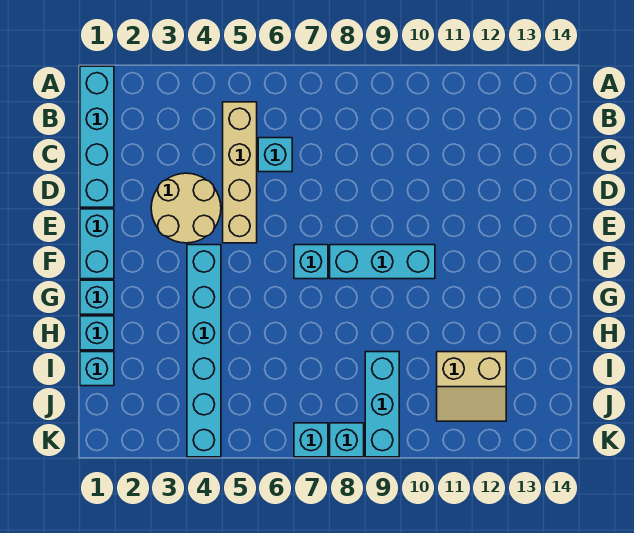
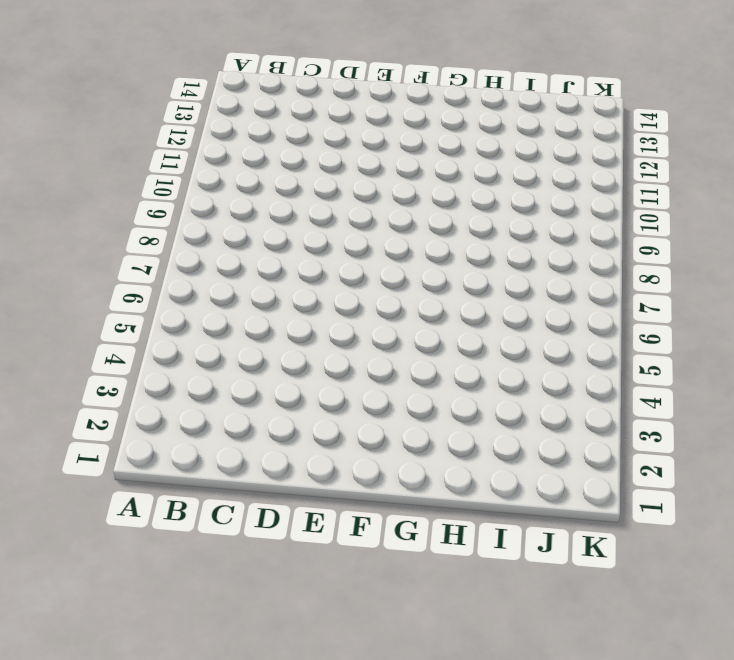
none -> cyan 1x4 brick [80,66,114,207]
none -> tan 1x4 brick [223,102,257,243]
none -> cyan 1x1 brick [258,138,292,172]

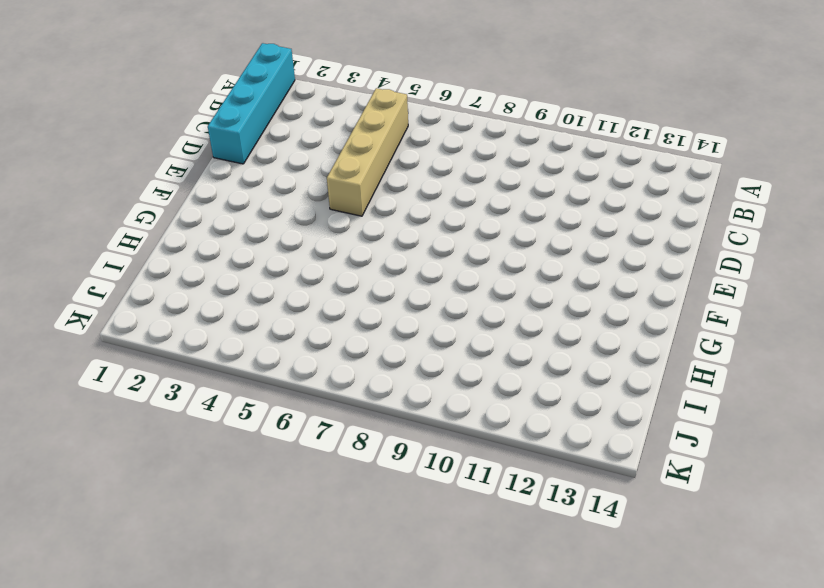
none -> cyan 1x1 brick [258,138,292,172]
none -> tan 2x2 round brick [151,173,221,243]
none -> cyan 1x2 brick [80,209,114,279]

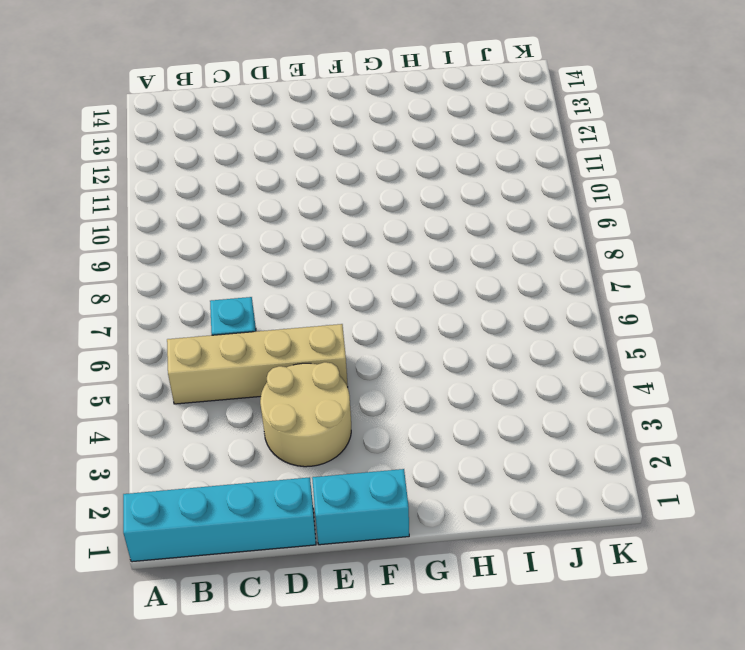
none -> cyan 1x6 brick [187,245,221,457]
none -> cyan 1x1 brick [294,245,328,279]
none -> cyan 1x3 brick [330,245,435,279]

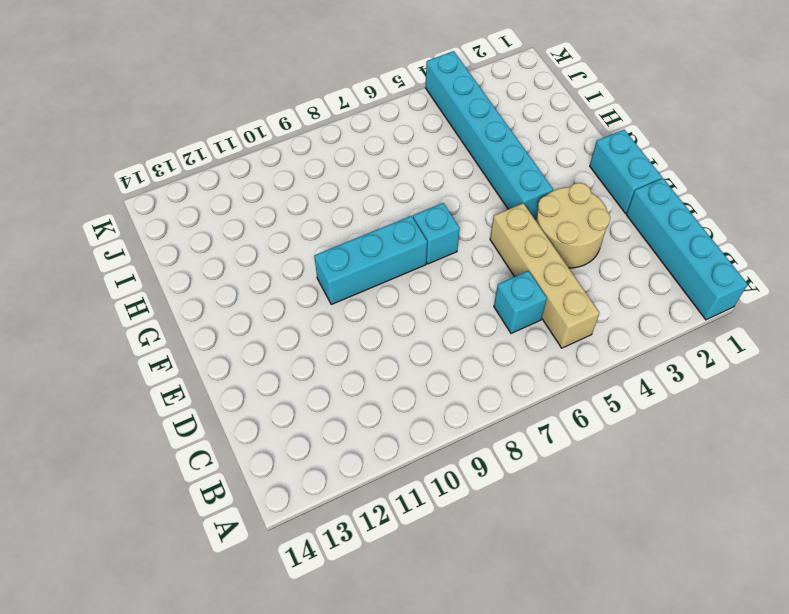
none -> cyan 1x1 brick [80,280,114,314]
none -> cyan 1x1 brick [80,316,114,350]
none -> cyan 1x1 brick [80,352,114,386]

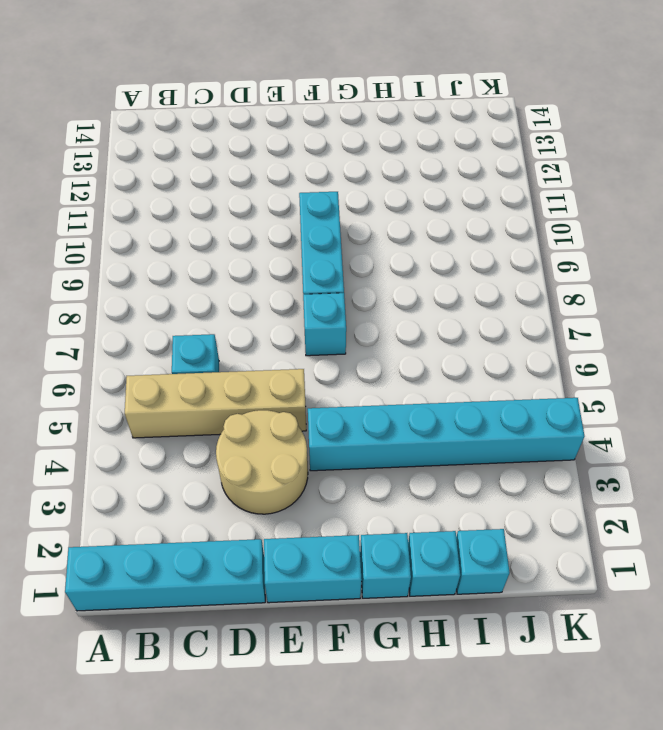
none -> cyan 1x3 brick [365,352,399,457]
none -> tan 2x2 slope [437,352,506,421]
none -> cyan 1x1 brick [294,423,328,457]

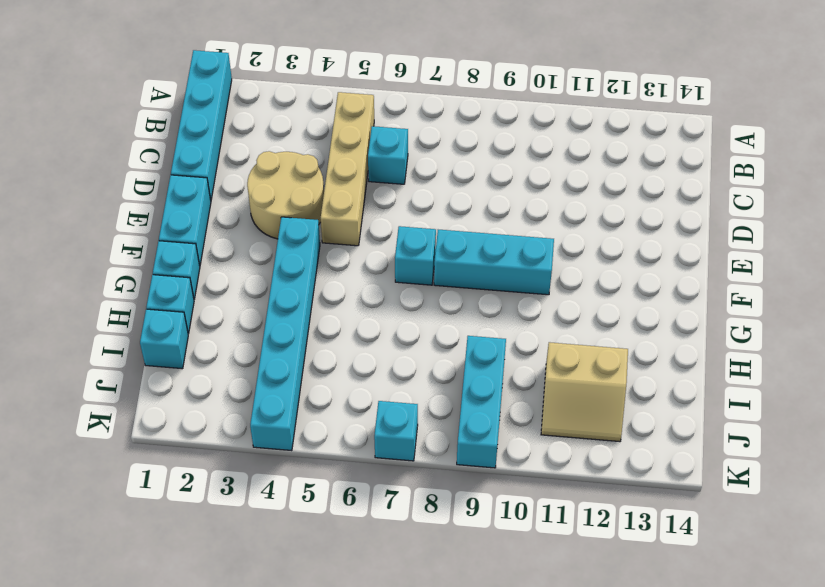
none -> cyan 1x1 brick [330,423,364,457]

